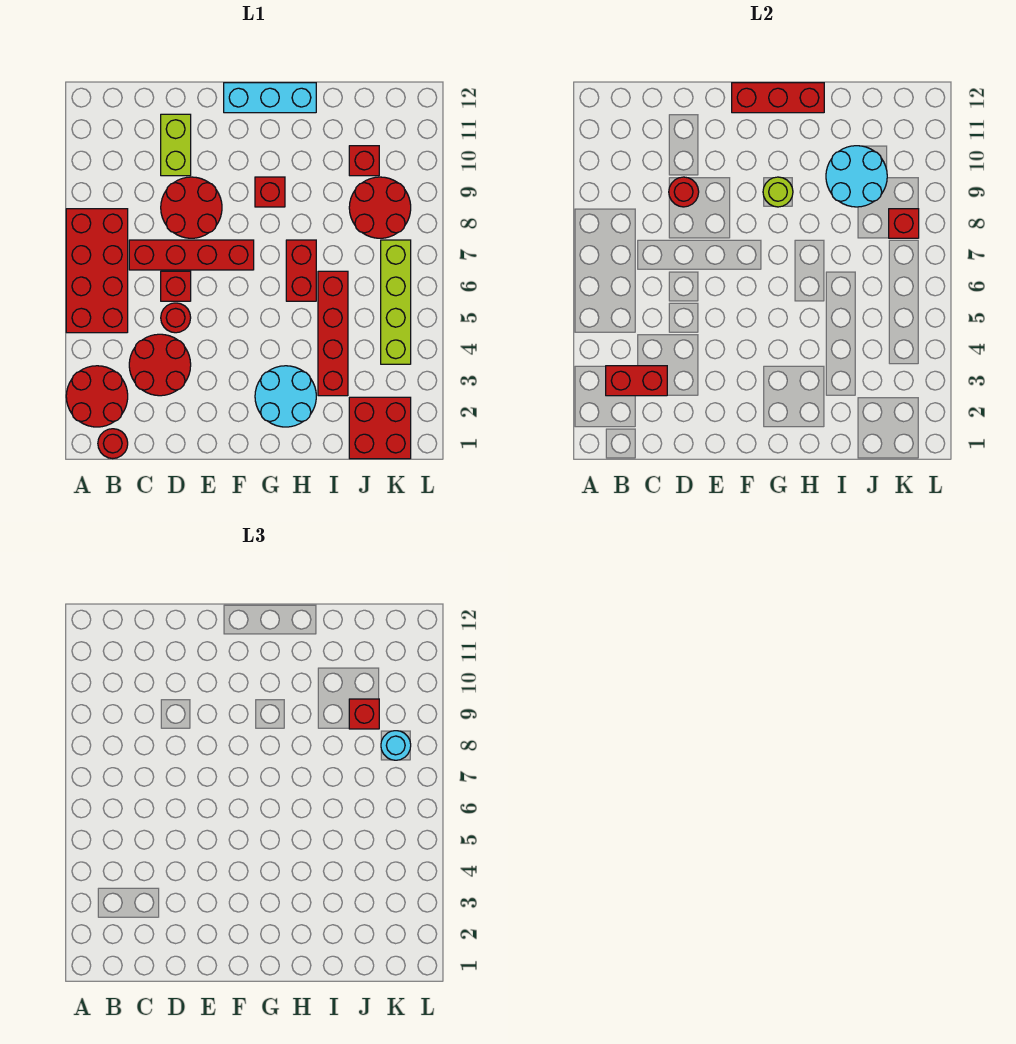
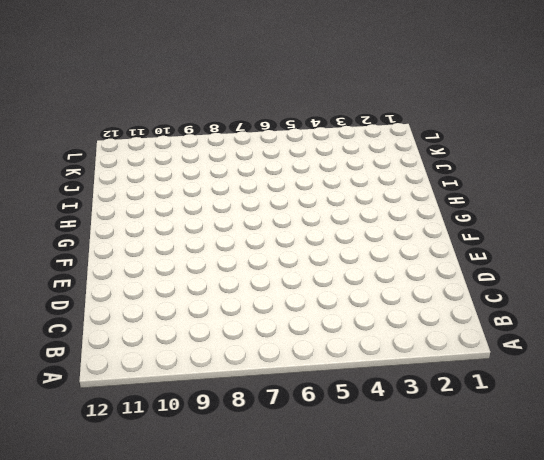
none -> red 2x2 round brick [66,366,128,427]
none -> red 2x4 brick [66,209,128,333]
none -> red 1x1 round brick [98,429,128,459]

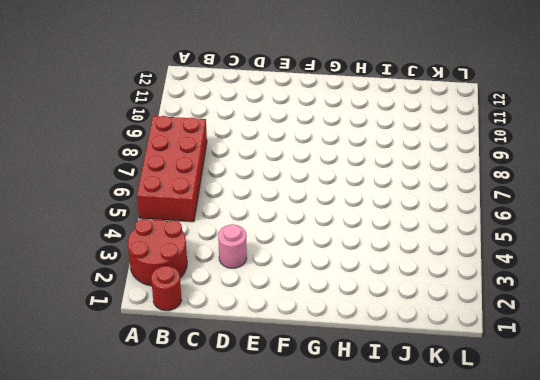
pink 1x1 round brick [218,224,247,268] -> red 2x2 round brick [129,334,191,396]
none -> red 1x4 brick [129,240,254,270]
none -> red 1x1 round brick [161,303,191,333]
none -> red 1x1 brick [161,271,191,301]

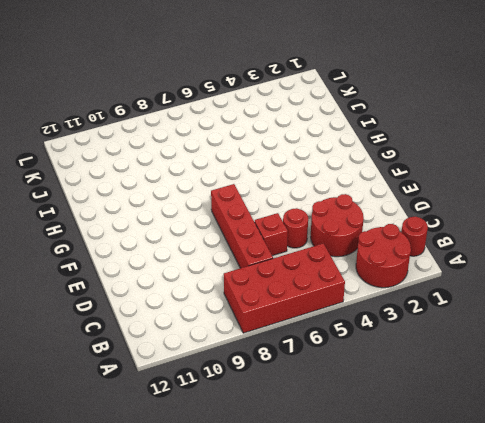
none -> red 2x2 round brick [161,177,222,238]
none -> lime 1x2 brick [161,114,191,176]
none -> cyan 1x3 brick [224,83,316,113]

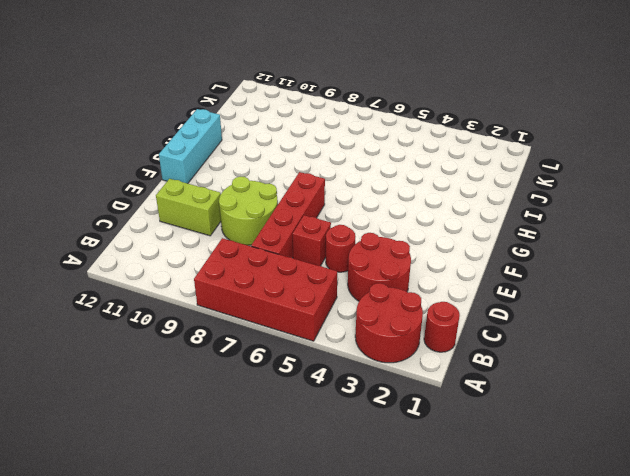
lime 2x2 round brick [219,177,278,245] -> red 2x2 round brick [161,177,222,238]
none -> cyan 2x2 round brick [255,366,316,427]
none -> red 1x1 brick [255,177,285,207]
none -> red 1x2 brick [286,240,316,301]

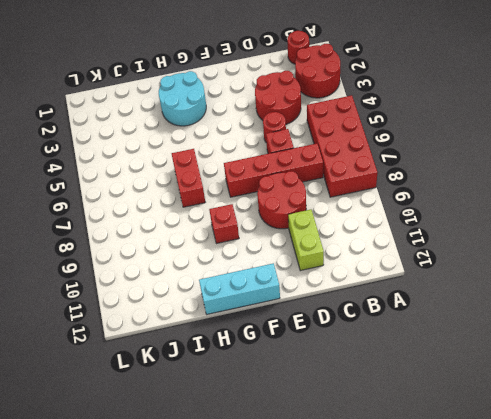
none -> red 1x4 brick [318,271,348,396]
none -> red 2x2 brick [349,397,411,459]
none -> red 2x2 round brick [349,177,411,238]

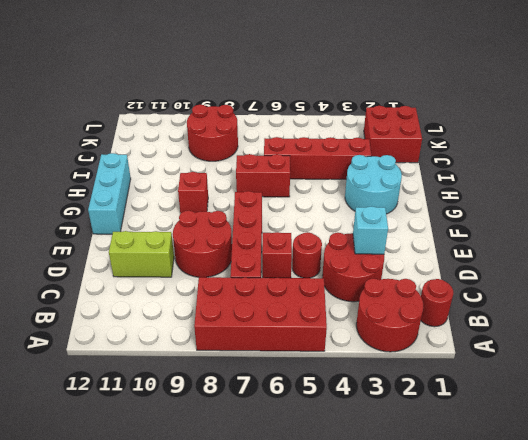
cyan 1x1 brick [353,206,388,254] -> none
none -> red 1x1 brick [349,146,379,176]
none -> lime 1x4 brick [381,240,411,364]
none -> red 1x2 brick [606,366,667,396]

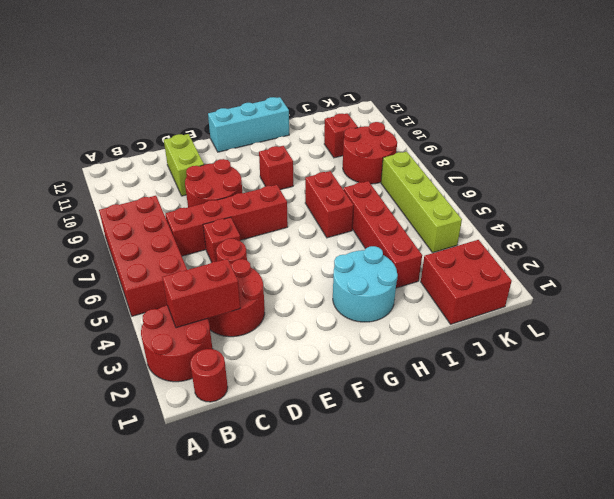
none -> red 1x1 round brick [669,177,699,207]
none -> red 1x3 brick [732,83,824,113]
none -> lime 1x1 round brick [763,177,793,207]

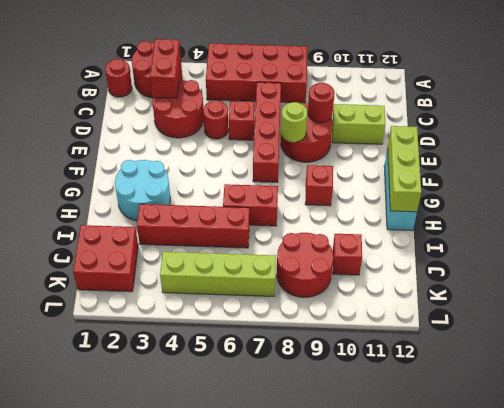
lime 1x1 round brick [281,102,308,142] -> lime 1x1 round brick moved to [763,177,793,207]
lime 1x3 brick [388,126,421,212] -> red 1x3 brick [732,83,824,113]
none -> cyan 2x2 round brick [826,146,887,207]
none -> red 1x1 brick [889,209,919,238]
none -> red 1x1 brick [349,699,379,729]

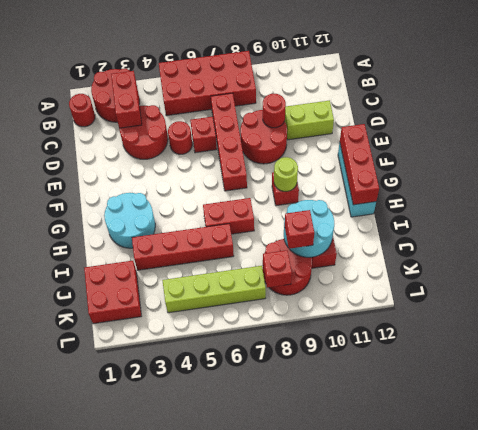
none -> cyan 1x1 round brick [381,731,411,760]

